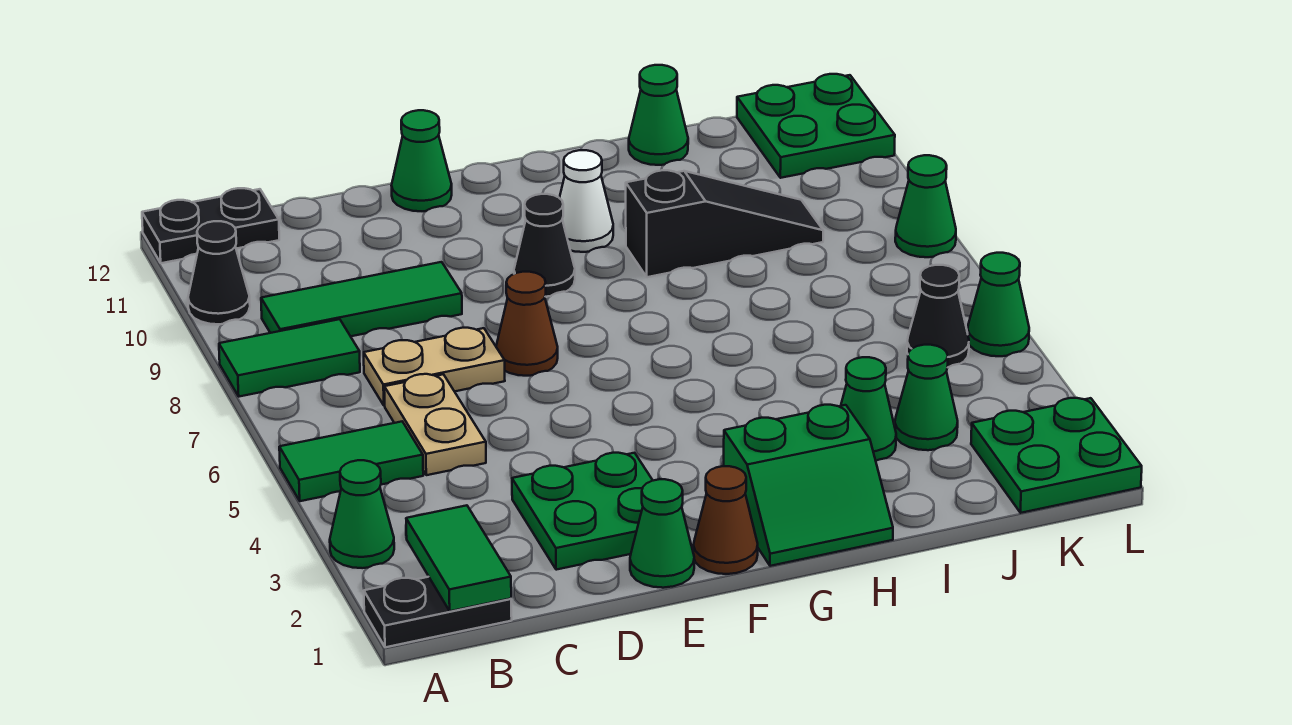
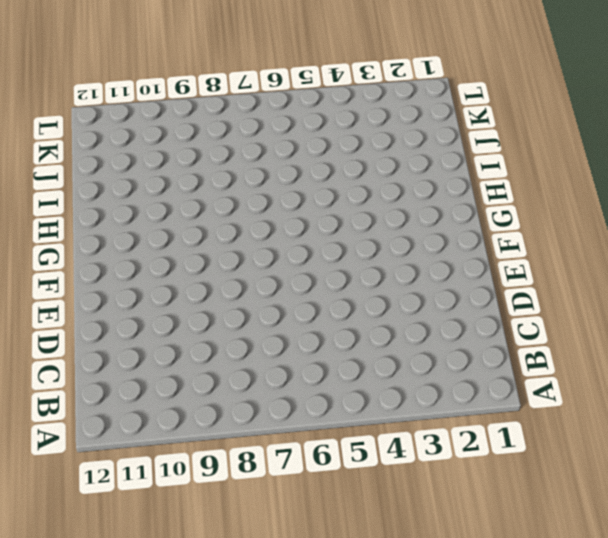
none -> black 1x2 plate [364,577,512,647]
none -> green 1x1 cone [330,460,394,568]
none -> green 1x2 tile [279,422,423,501]

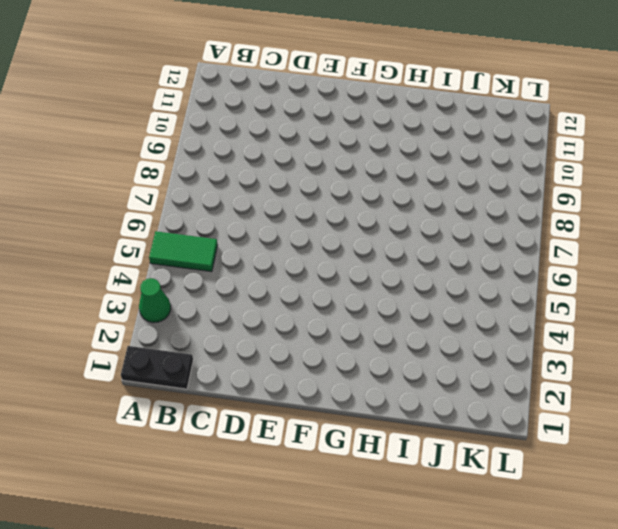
none -> green 1x2 tile [219,319,360,397]
none -> black 1x1 cone [188,221,250,324]
none -> black 1x2 plate [142,188,279,263]

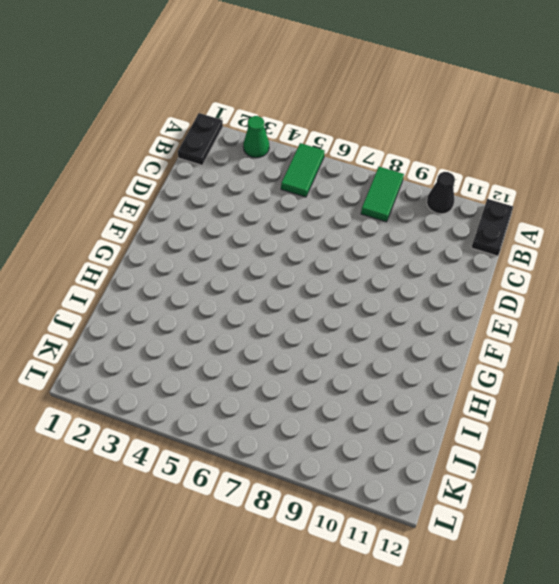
none -> green 1x3 tile [261,262,462,336]
none -> tan 1x2 plate [384,374,486,475]
none -> tan 1x2 plate [364,328,505,406]

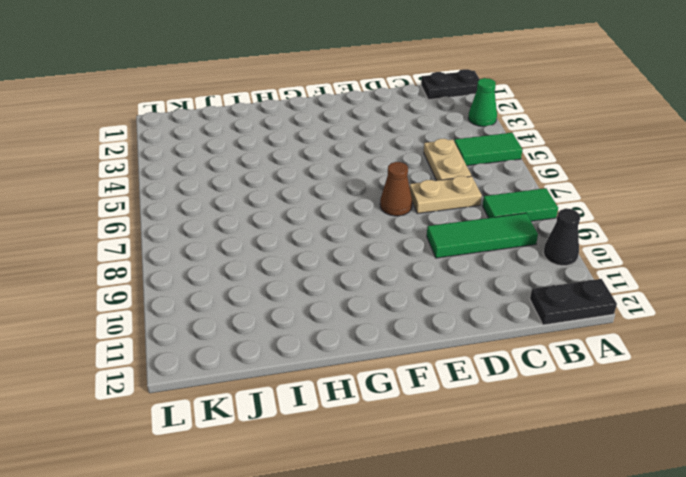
none -> green 2x2 plate [512,453,653,570]
none -> green 1x1 cone [630,479,694,588]
none -> green 1x1 cone [392,110,452,211]

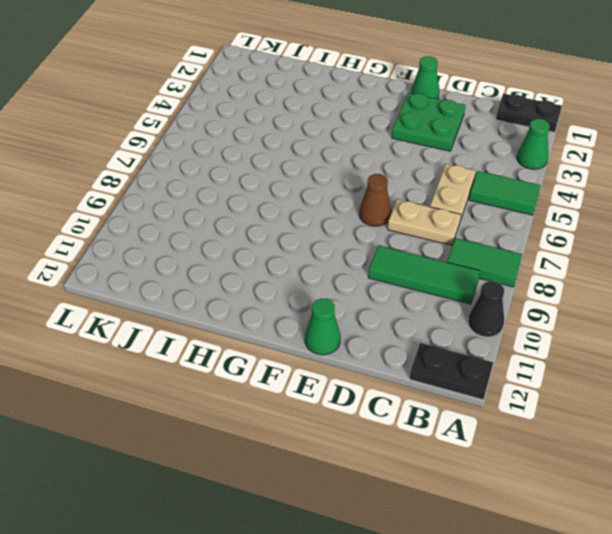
none -> brown 1x1 cone [693,466,758,574]
none -> black 1x1 cone [514,194,575,297]
none -> green 2x2 slope [724,405,893,566]

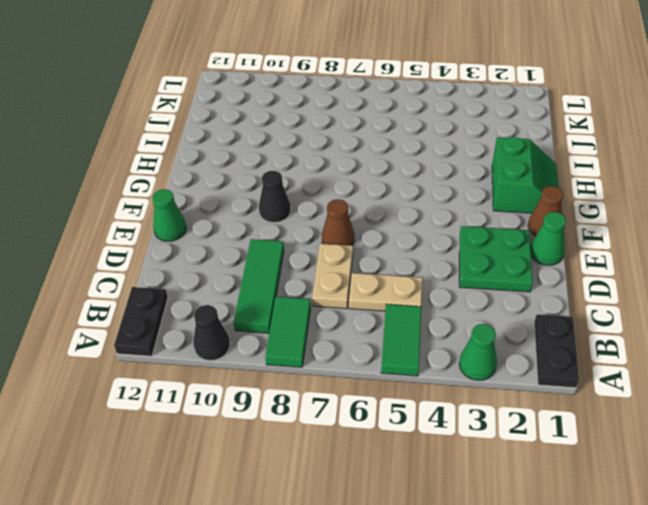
none -> white 1x1 cone [560,150,613,252]
none -> black 1x3 slope [626,170,823,277]
none -> green 1x1 cone [841,357,896,461]

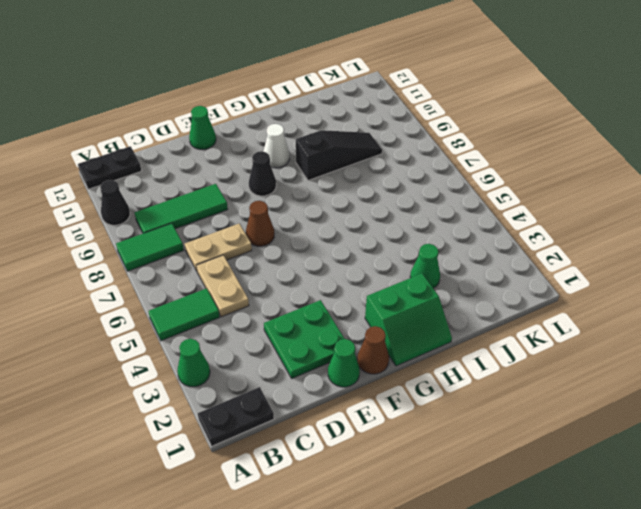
none -> green 1x1 cone [629,65,688,165]
none -> green 1x1 cone [895,345,958,450]
none -> green 2x2 plate [971,398,1142,513]

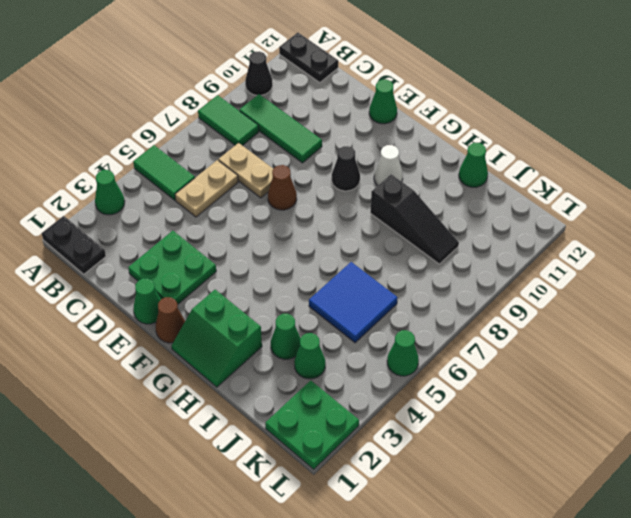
blue 2x2 tile [309,262,398,343] -> none
none -> black 1x1 cone [907,265,969,368]
none -> green 2x2 plate [737,74,895,178]
none -> green 1x1 cone [895,155,956,257]

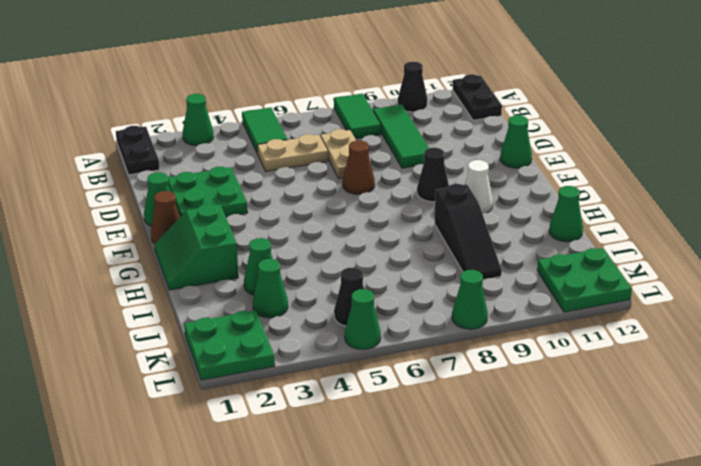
none -> green 1x2 tile [406,505,511,611]

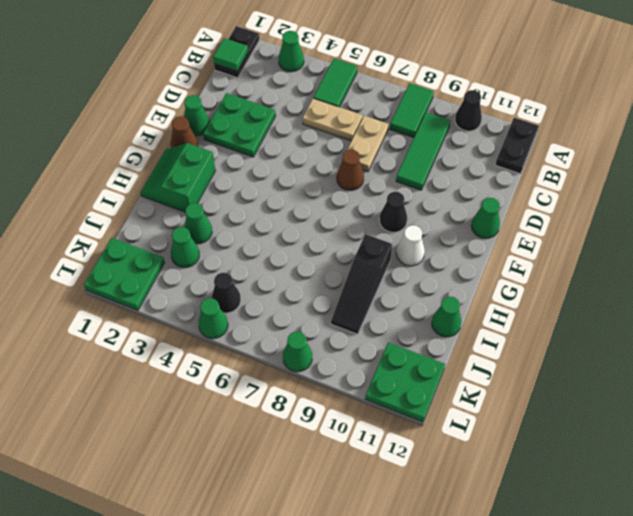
green 1x1 tile [213,38,248,71] -> green 1x2 tile [406,505,511,611]

